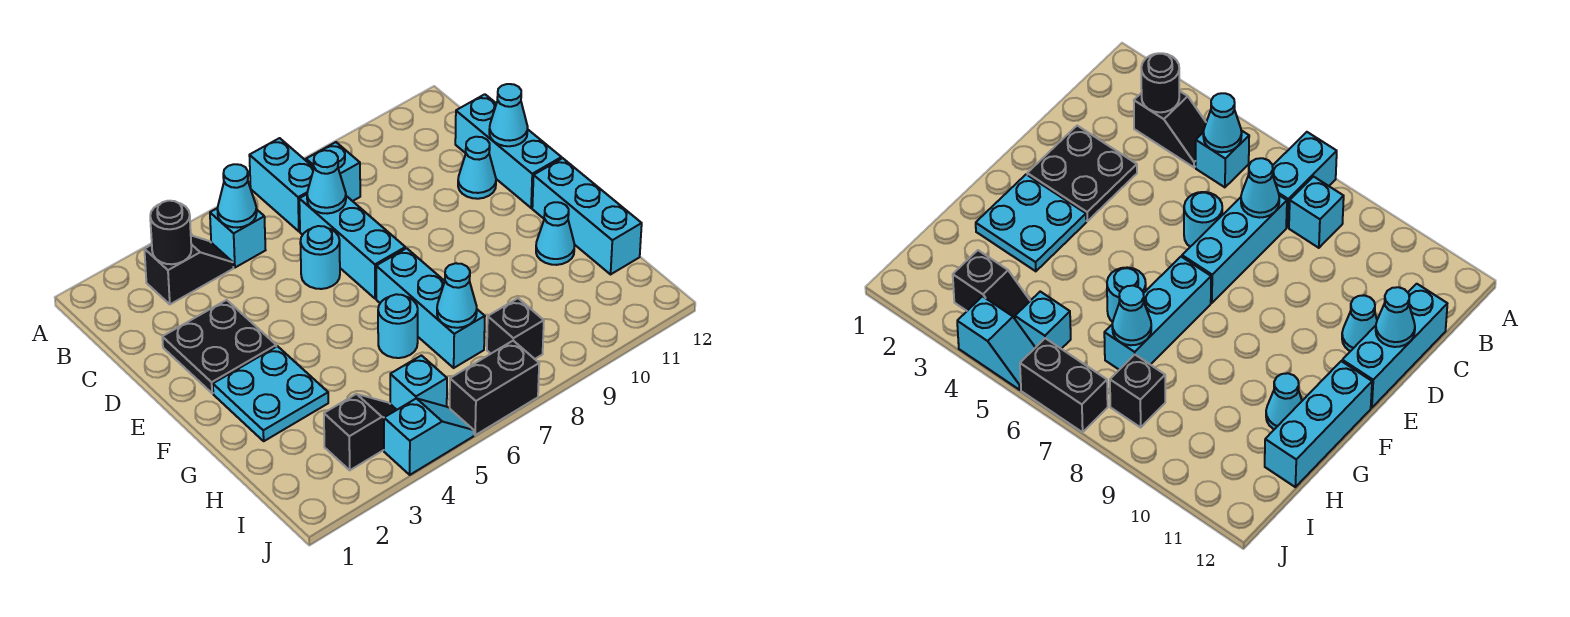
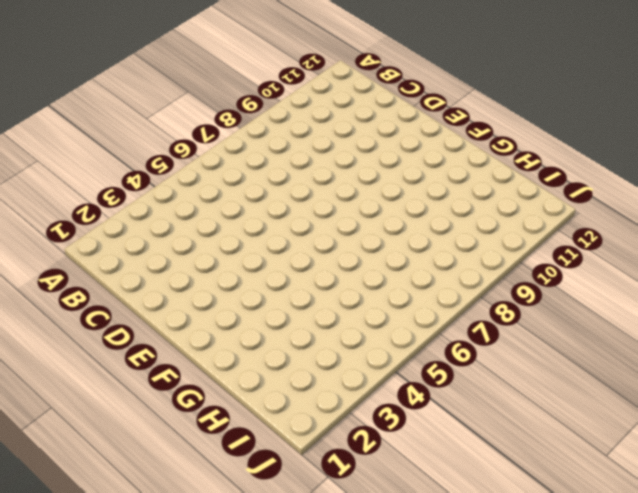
none -> cyan 1x2 brick [249,138,314,231]
none -> black 1x2 slope [144,236,233,304]
none -> cyan 1x1 brick [210,208,265,268]

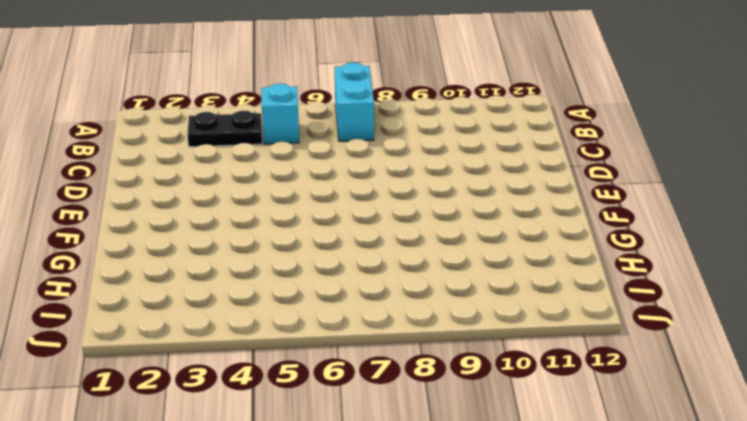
black 1x2 plate [187,111,262,147] -> black 1x2 slope [144,236,233,304]
none -> cyan 1x1 brick [306,142,360,201]
none -> cyan 1x3 brick [299,194,405,299]
none -> cyan 1x3 brick [455,94,561,208]

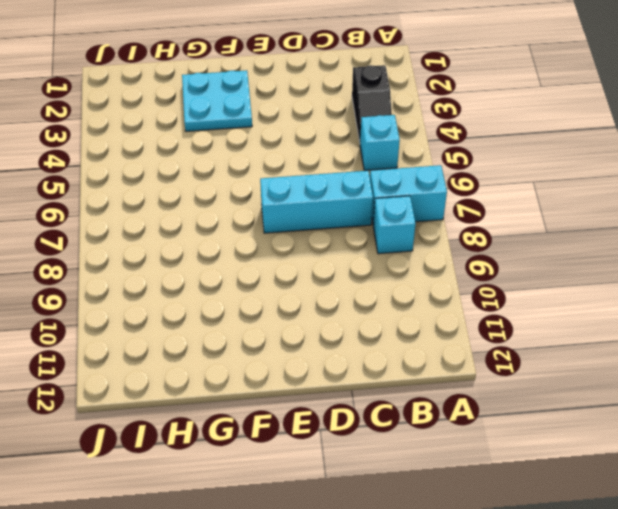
none -> cyan 1x3 brick [455,94,561,208]
none -> black 2x2 plate [162,300,276,393]
none -> cyan 1x1 round brick [300,226,340,289]

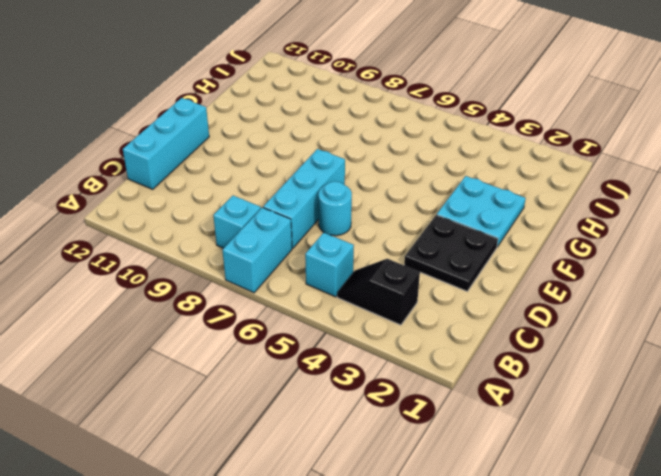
none -> cyan 1x1 cone [458,137,496,199]
none -> cyan 1x3 brick [376,248,485,368]
none -> cyan 1x3 brick [532,158,642,274]

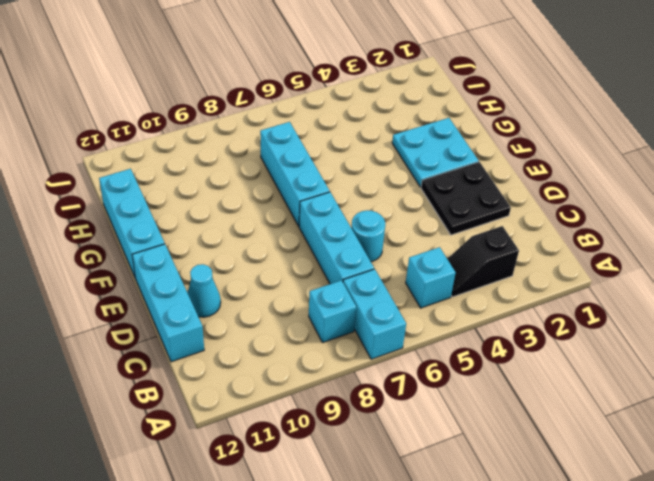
none -> cyan 1x1 round brick [378,294,418,358]
none -> cyan 1x1 cone [536,202,575,265]
none -> black 1x2 slope [324,394,396,470]

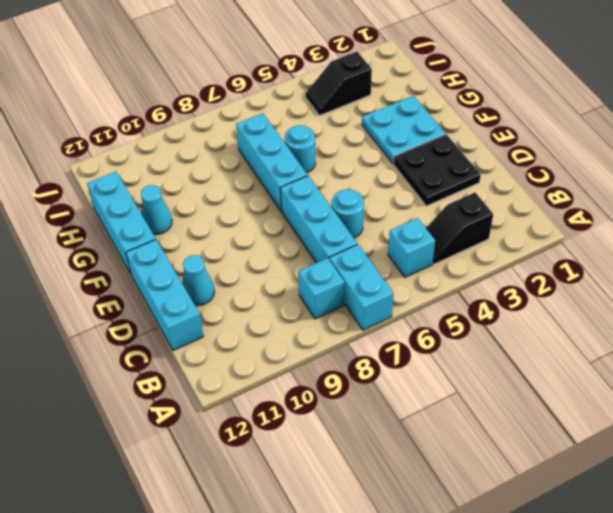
none -> cyan 1x1 brick [390,355,447,410]
none -> black 1x1 brick [487,298,544,359]
none -> cyan 1x2 slope [384,398,474,475]

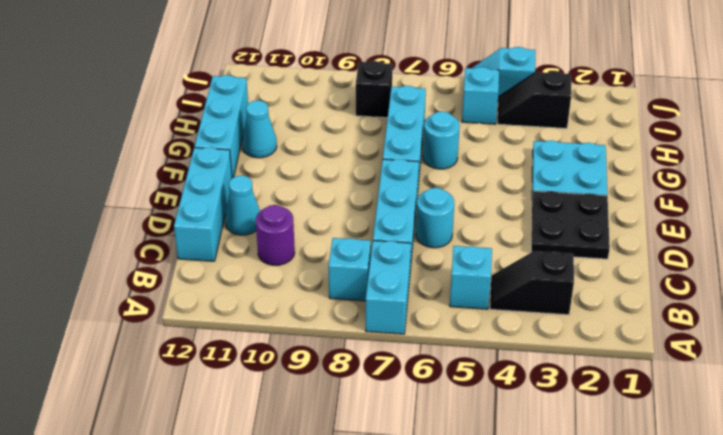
purple 1x1 round brick [256,205,295,265] -> none
none -> black 1x2 brick [450,341,539,435]
none -> black 1x1 round brick [150,201,191,264]
none -> cyan 1x1 cone [217,164,257,228]

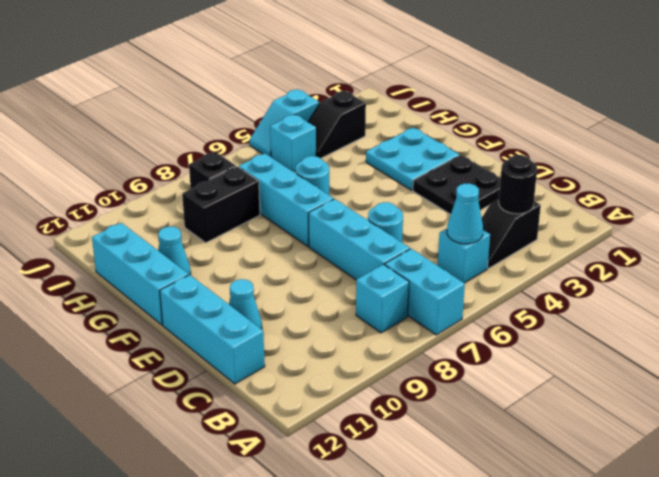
black 1x2 brick [182,167,260,243] -> black 1x2 brick moved to [450,341,539,435]
none -> cyan 1x1 cone [307,150,346,214]
none -> cyan 1x1 cone [489,84,528,146]
none -> cyan 1x1 cone [437,263,477,328]

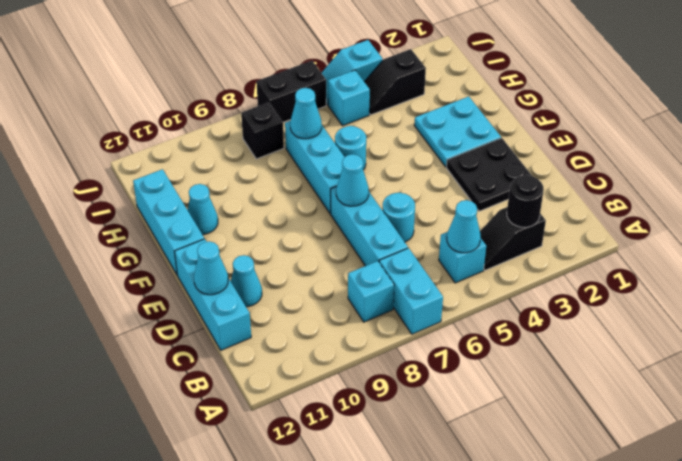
cyan 1x1 cone [336,154,369,206] -> cyan 1x1 cone moved to [307,150,346,214]

